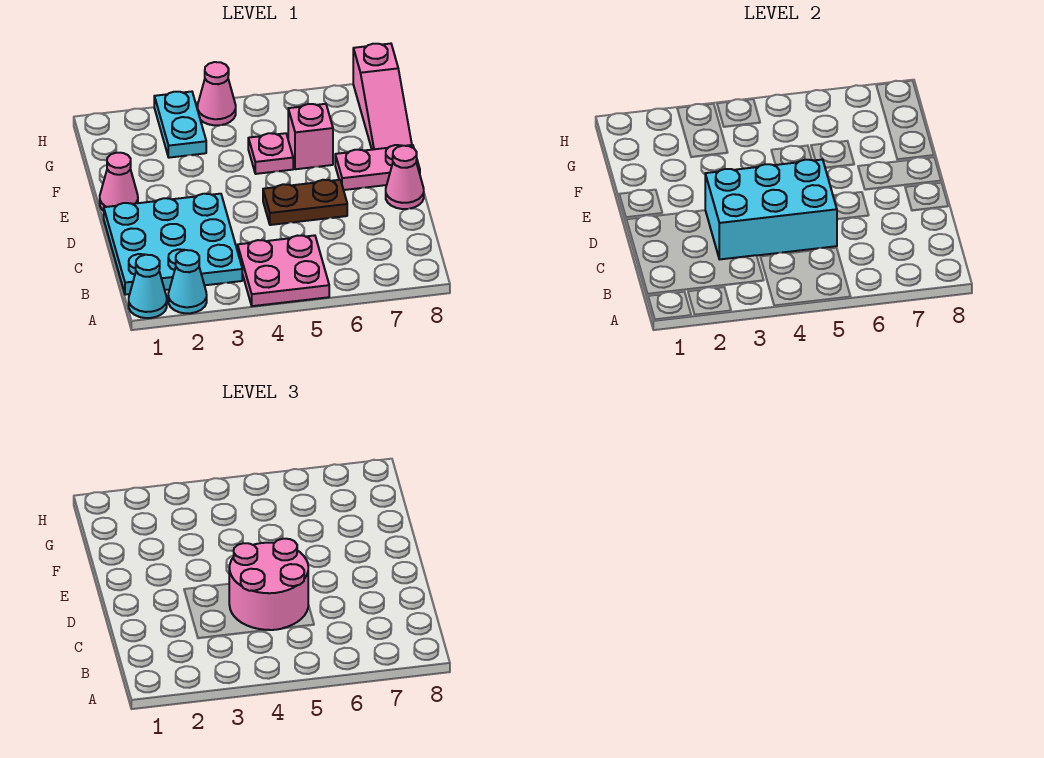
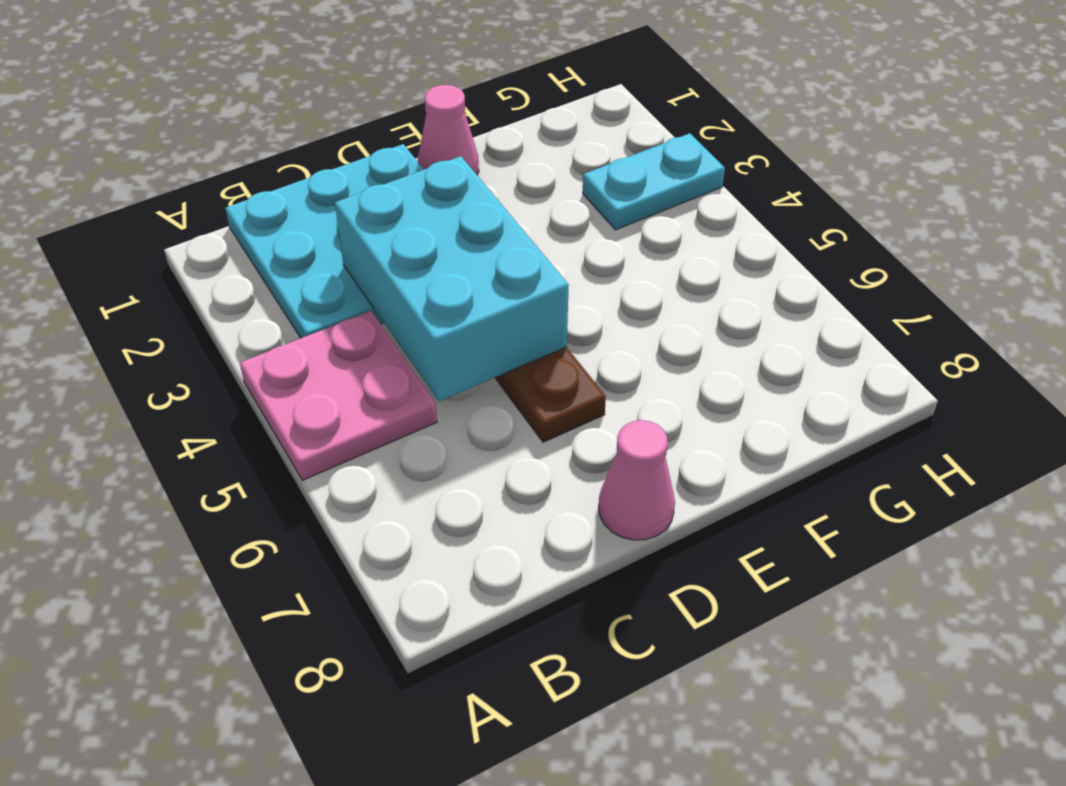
none -> cyan 1x1 cone [129,255,167,318]
none -> cyan 1x1 cone [168,250,207,313]
none -> pink 1x2 plate [335,145,420,190]

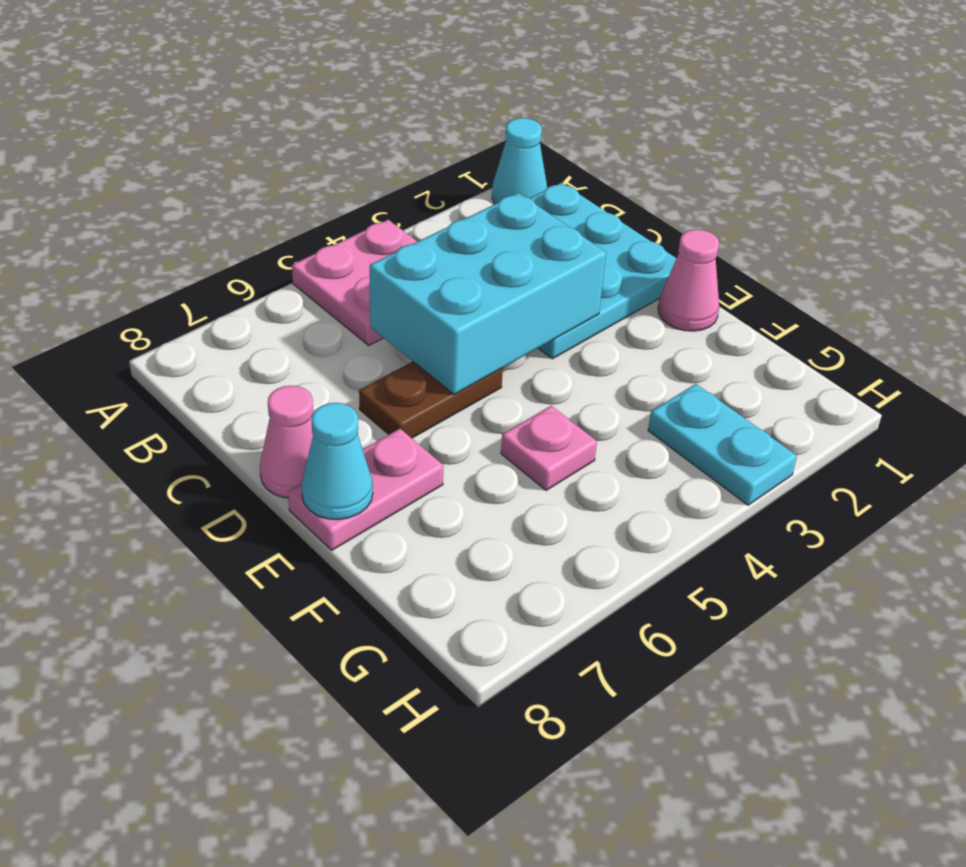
cyan 1x1 cone [302,403,373,520] -> cyan 1x1 cone moved to [168,250,207,313]
none -> pink 1x1 brick [288,104,333,169]
none -> pink 1x3 slope [353,44,412,150]
none -> pink 1x1 cone [198,62,236,125]

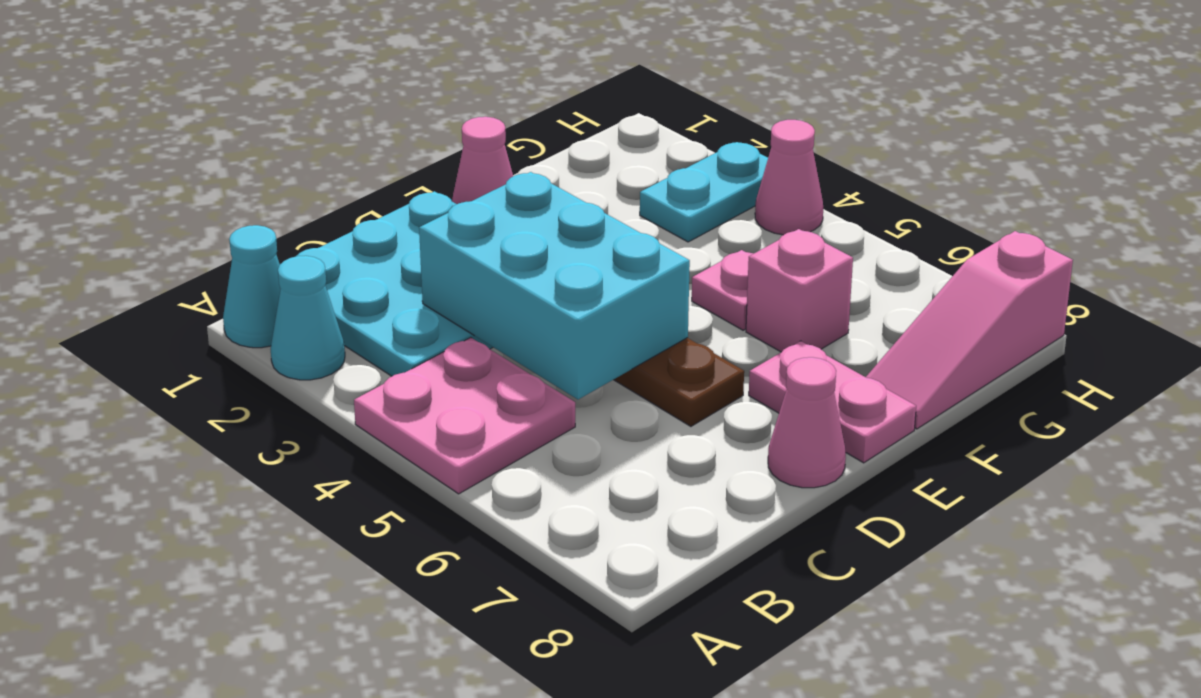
none -> pink 2x2 round brick [229,539,308,630]

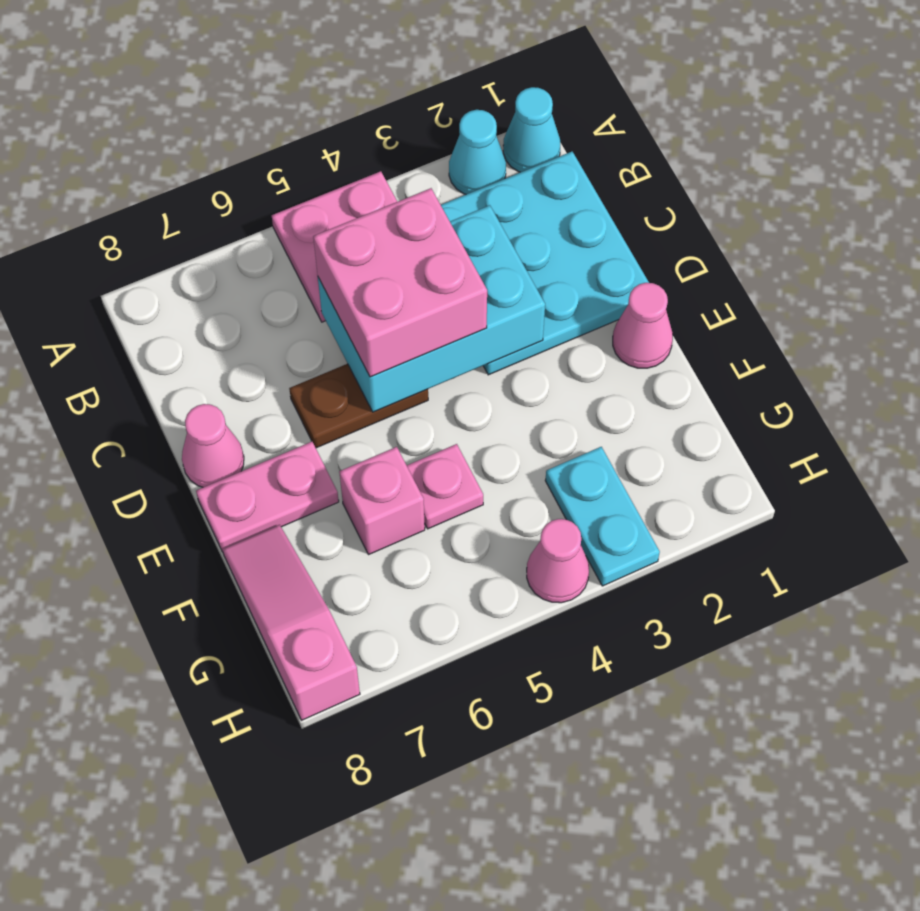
pink 2x2 brick [313,188,487,377] -> pink 2x2 round brick [229,539,308,630]

